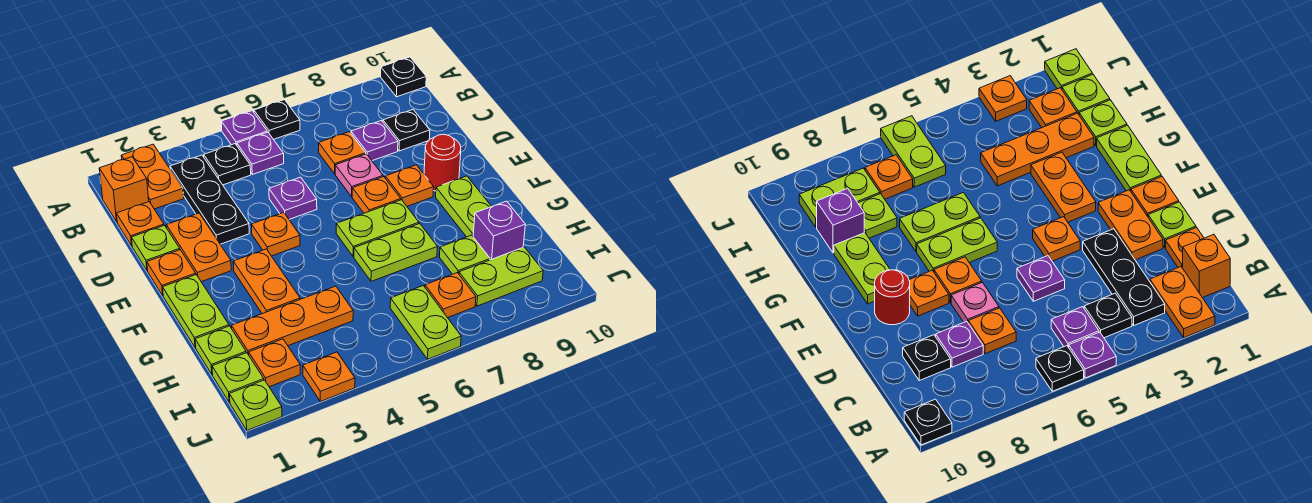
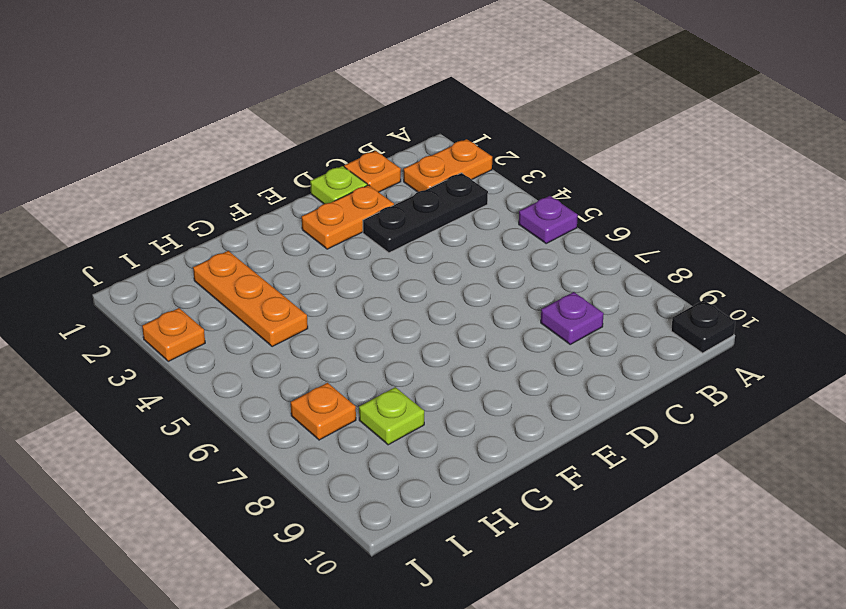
none -> black 1x1 plate [254,100,300,139]
none -> orange 1x1 brick [99,157,149,222]
none -> black 1x1 plate [204,144,251,185]
none -> purple 1x1 plate [237,132,284,175]

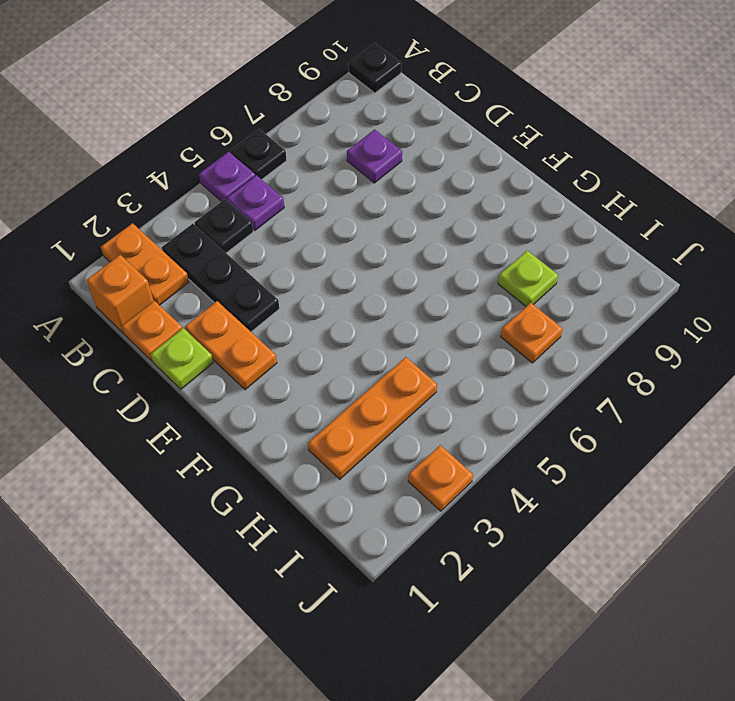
none -> orange 1x1 plate [319,132,366,174]
none -> black 1x1 plate [383,110,430,151]
none -> purple 1x1 plate [269,177,317,219]
none -> pink 1x1 plate [335,154,383,197]

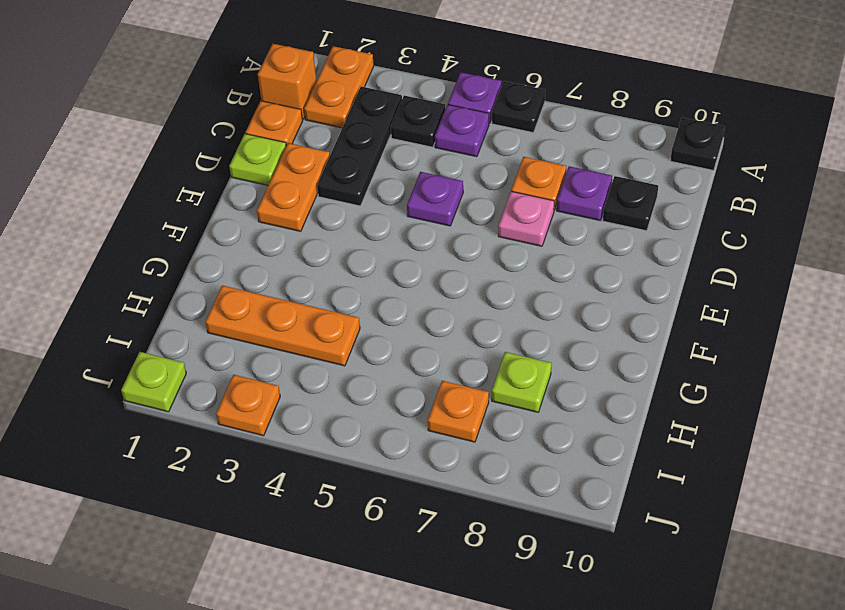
none -> orange 1x1 plate [147,250,196,295]
none -> orange 1x1 plate [251,213,300,256]
none -> orange 1x1 plate [352,177,401,213]
none -> orange 1x1 plate [385,165,434,206]

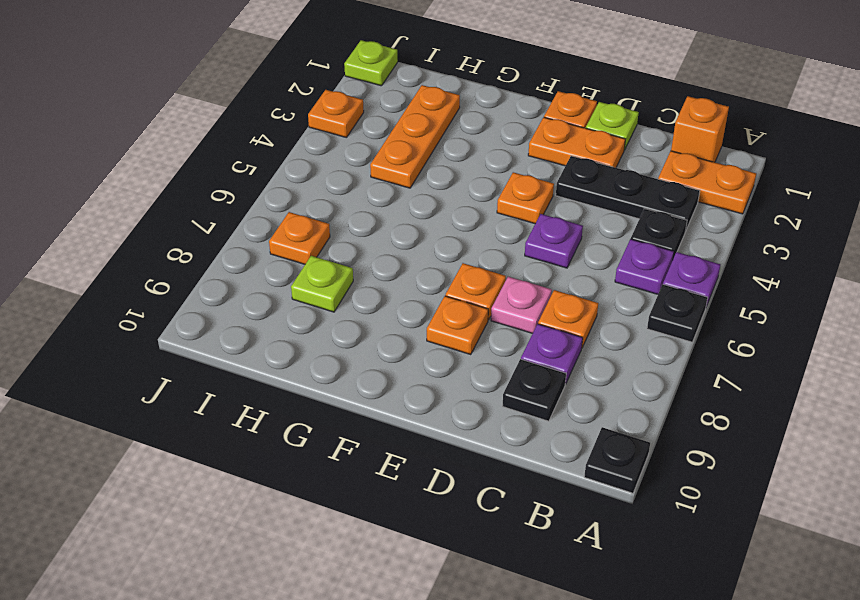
none -> orange 1x1 plate [116,202,164,246]
none -> red 1x1 round brick [424,134,461,191]
none -> lime 1x2 plate [163,275,229,348]
none -> orange 1x2 plate [233,249,300,314]

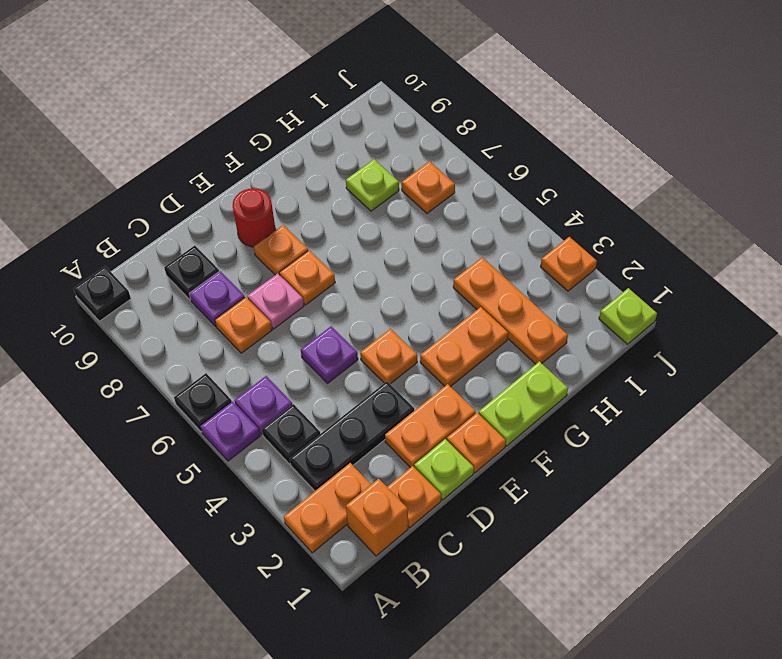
none -> lime 1x2 plate [336,200,419,257]
none -> lime 1x2 plate [436,176,492,237]
none -> lime 1x2 plate [354,224,437,281]
none -> lime 1x1 plate [195,326,246,375]

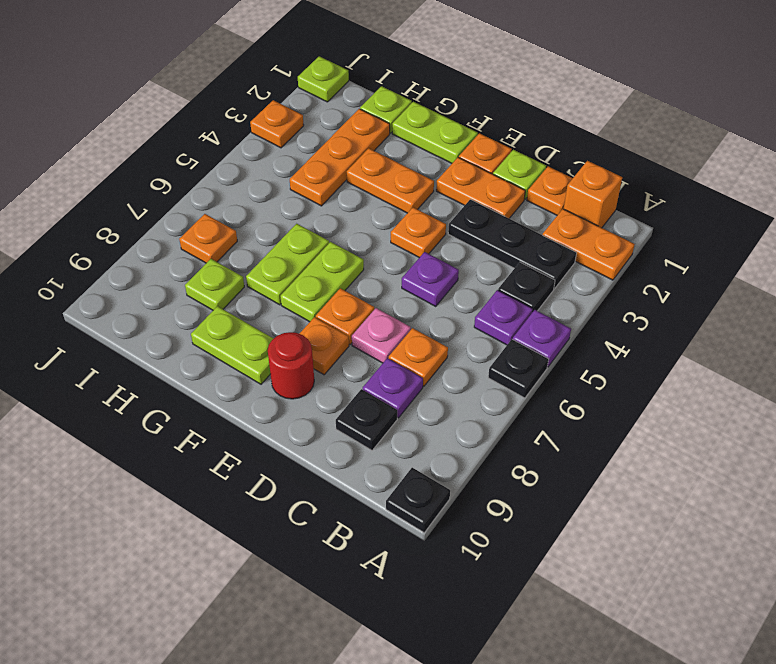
none -> purple 1x1 brick [473,201,525,260]
none -> lime 1x1 plate [212,353,264,402]
none -> orange 1x1 plate [249,339,300,387]
none -> lime 1x2 plate [390,286,461,359]

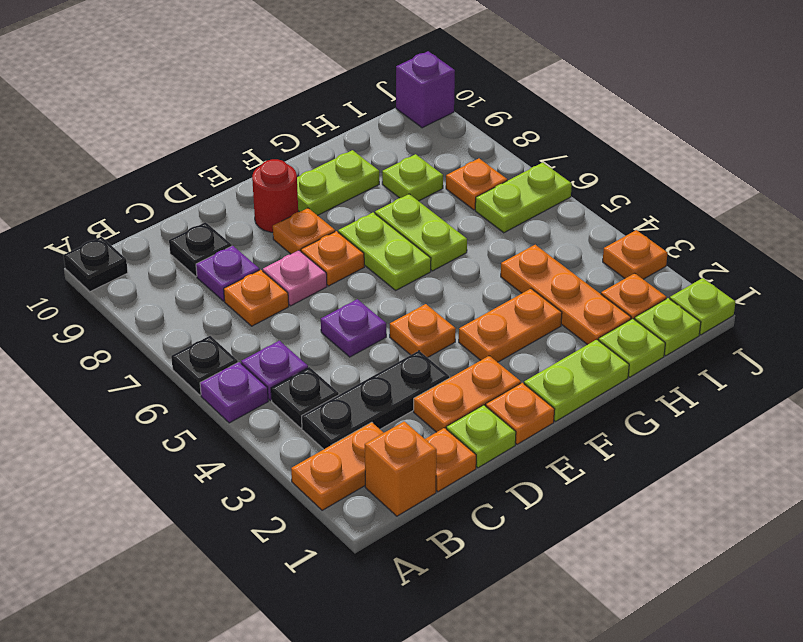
purple 1x1 brick [396,51,455,128] -> purple 1x1 brick moved to [473,201,525,260]
none -> lime 1x2 plate [459,247,543,306]

